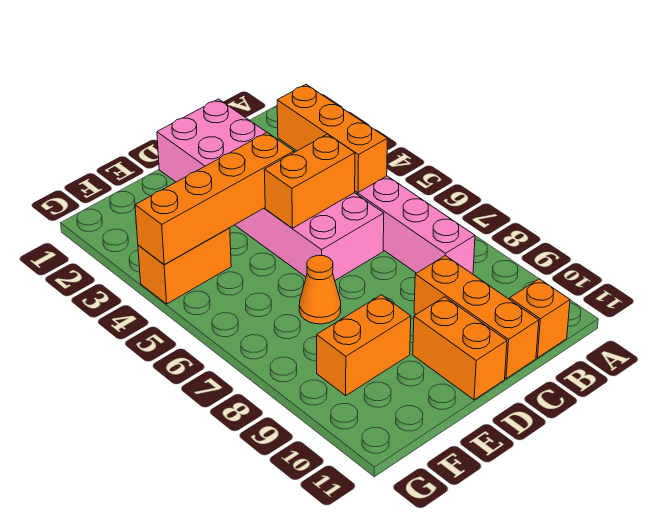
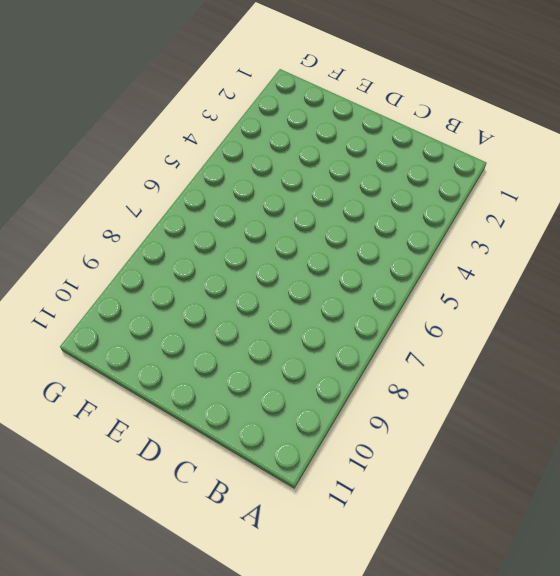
none -> orange 1x3 brick [277,85,387,193]
none -> pink 1x3 brick [358,176,475,274]

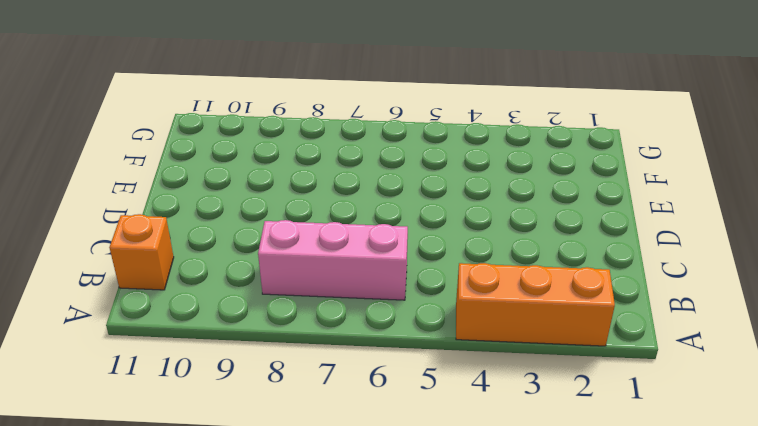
none -> pink 2x6 brick [157,99,384,280]
none -> orange 1x3 brick [414,255,539,379]

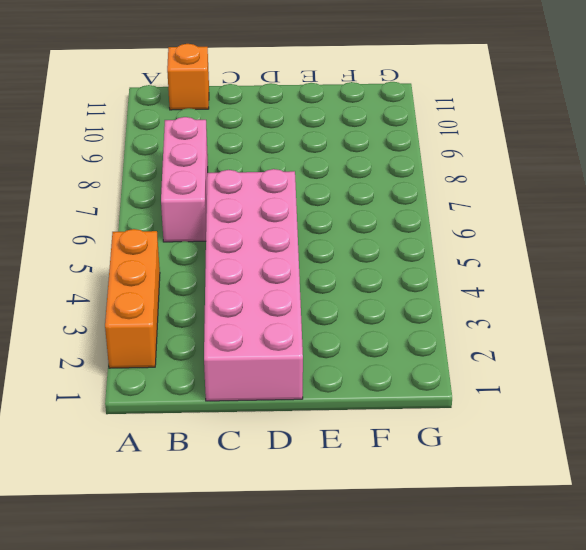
none -> orange 1x3 brick [414,255,539,379]
none -> orange 1x2 brick [413,297,507,400]

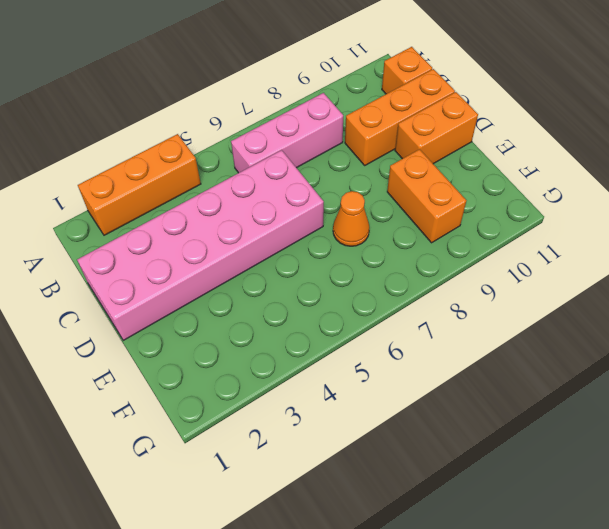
none -> orange 1x2 brick [138,228,231,304]
none -> orange 1x2 brick [264,134,355,228]

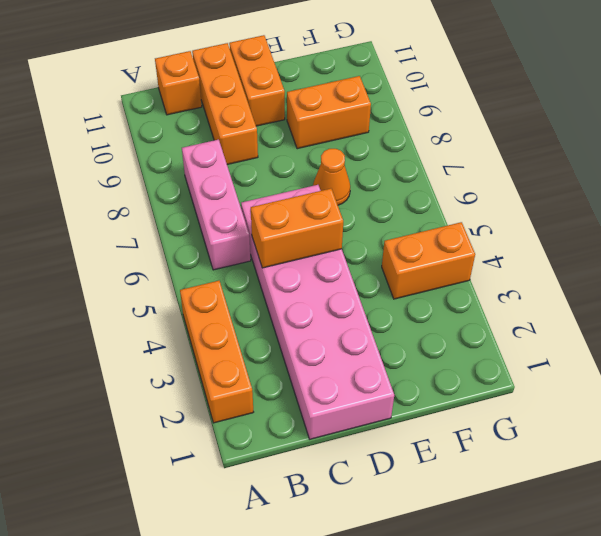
none -> orange 1x4 brick [135,133,294,265]

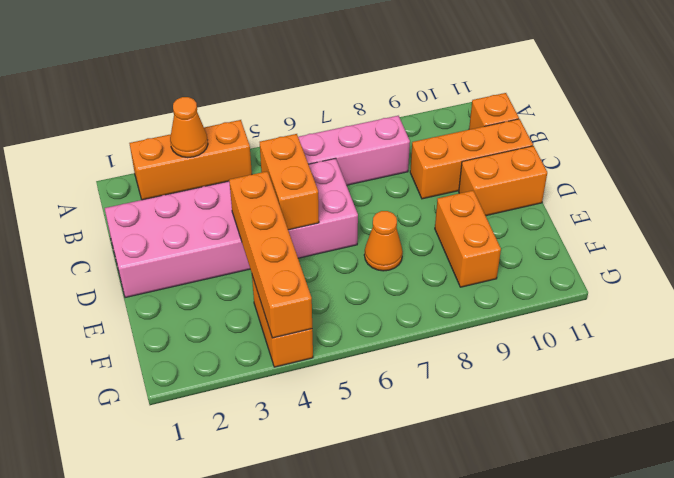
orange 1x1 cone [170,97,208,158] -> none

